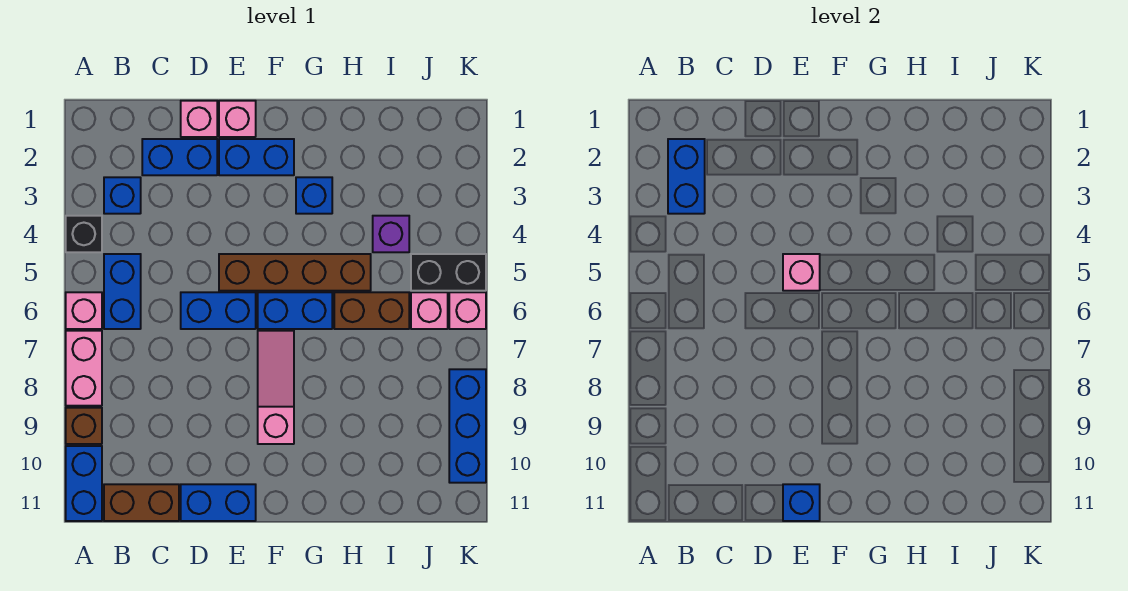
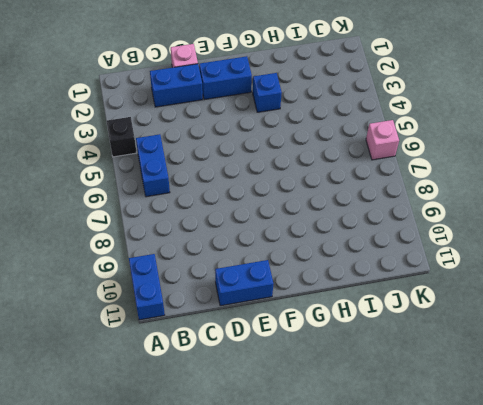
none -> pink 1x1 brick [66,292,102,329]
none -> pink 1x2 brick [66,331,102,406]
none -> brown 1x1 brick [66,408,102,444]

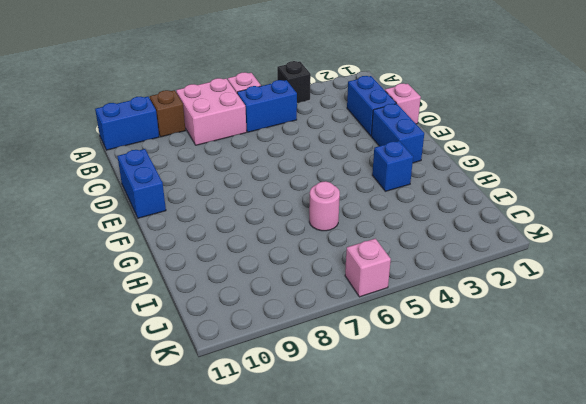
pink 2x2 brick [176,78,247,145] -> pink 1x2 brick [66,331,102,406]
pink 1x1 round brick [309,181,340,231] -> brown 1x2 brick [334,292,409,329]
none -> blue 1x1 brick [104,177,141,214]
none -> brown 1x2 brick [104,484,179,521]
none -> blue 1x2 brick [181,292,256,329]

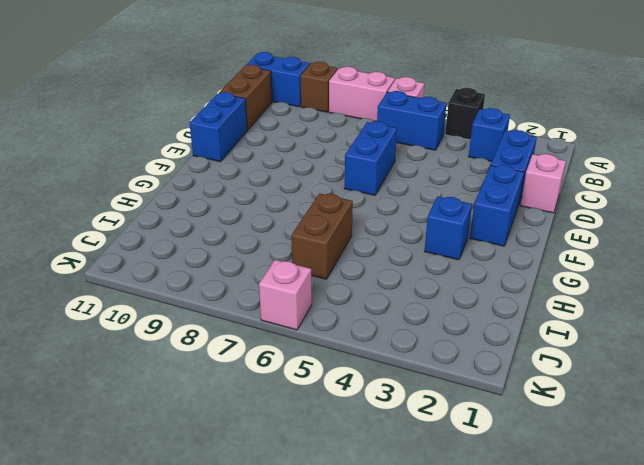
none -> pink 1x1 brick [219,101,256,137]
none -> brown 1x4 brick [219,254,371,291]
none -> blue 1x2 brick [258,292,332,329]

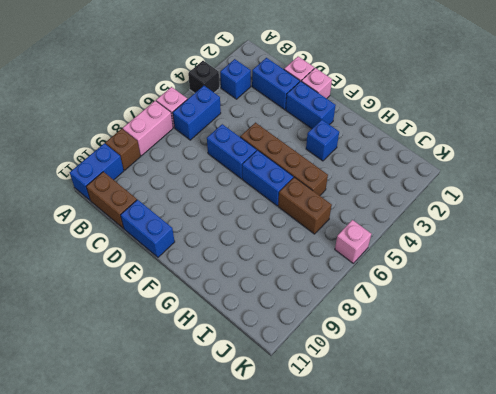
none -> pink 1x3 slope [258,331,294,444]
none -> purple 1x1 brick [373,216,409,252]
none -> black 1x2 brick [411,254,486,291]

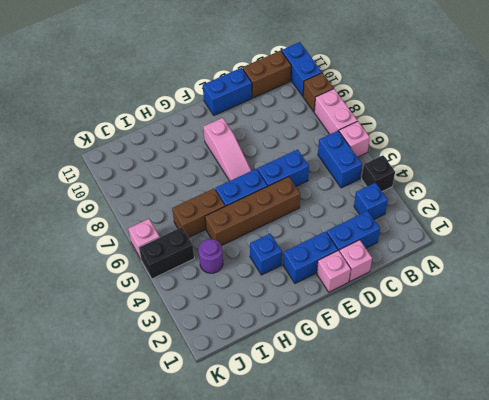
purple 1x1 round brick [199,239,223,273] -> purple 1x1 brick [373,216,409,252]
none -> pink 1x1 brick [411,292,448,329]
none -> blue 1x3 brick [449,369,486,483]
none -> blue 1x2 brick [668,139,705,214]

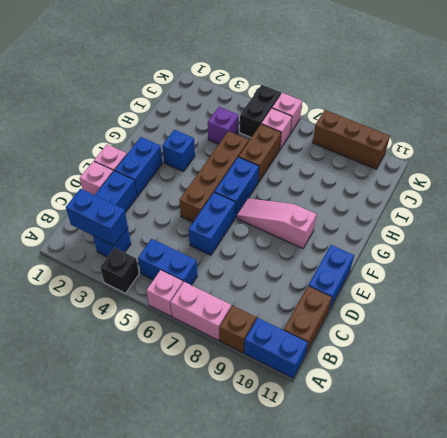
brown 1x3 brick [313,110,390,169] -> blue 1x3 brick [449,369,486,483]
none -> pink 1x1 brick [783,254,820,291]
none -> blue 1x1 brick [783,484,820,521]

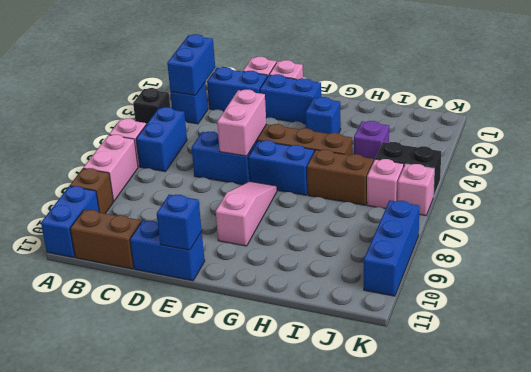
pink 1x2 brick [217,90,266,156] -> pink 1x1 brick [783,254,820,291]

